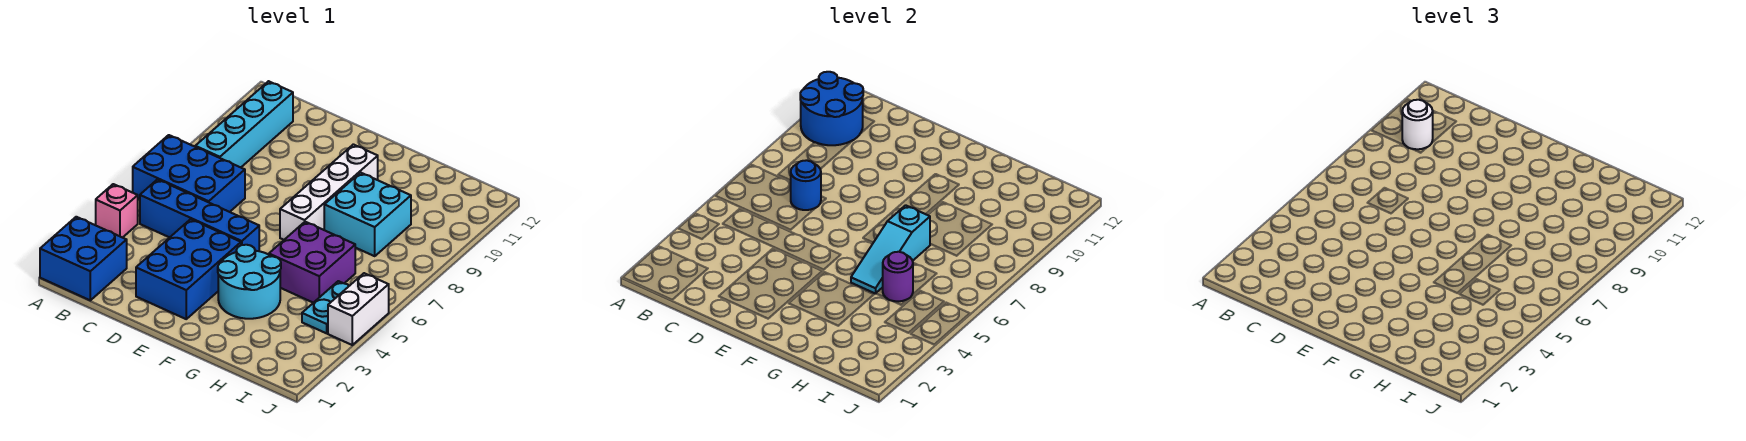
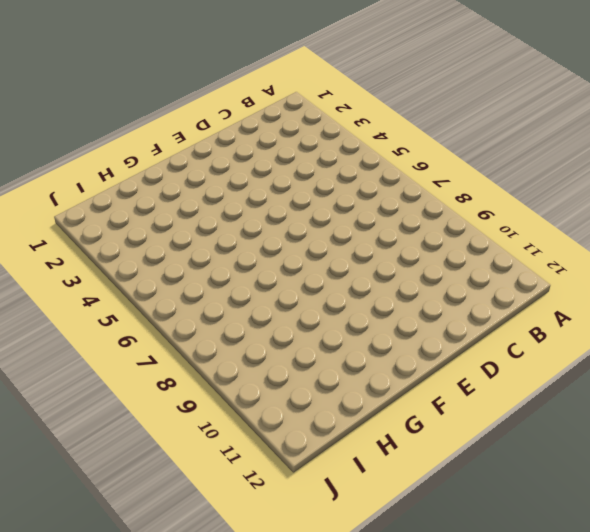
none -> blue 2x2 brick [40,217,127,300]
none -> pink 1x1 brick [96,184,138,238]
none -> blue 2x3 brick [133,135,245,212]

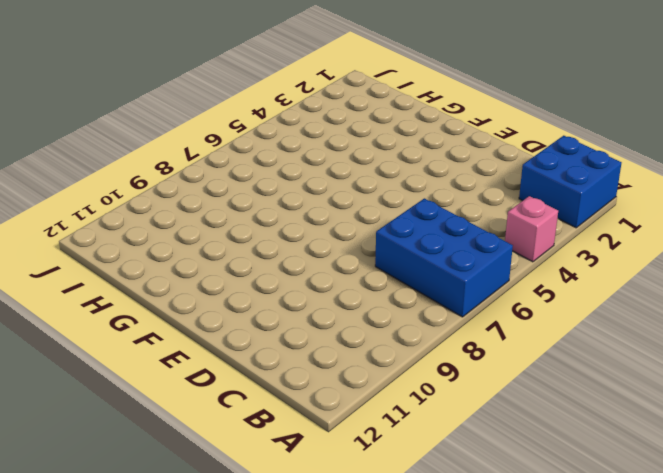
none -> blue 1x4 brick [140,179,259,251]
none -> cyan 1x4 brick [195,81,293,167]
none -> blue 2x3 brick [136,219,241,319]

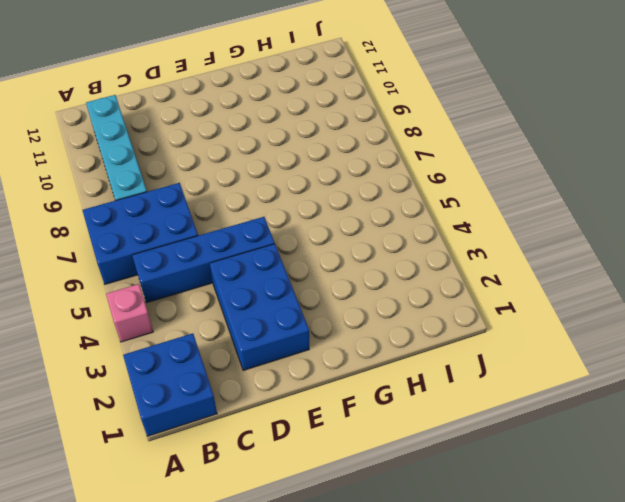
none -> cyan 2x2 round brick [218,245,281,319]
none -> white 1x4 brick [280,144,378,240]
none -> purple 2x2 brick [269,222,355,303]

